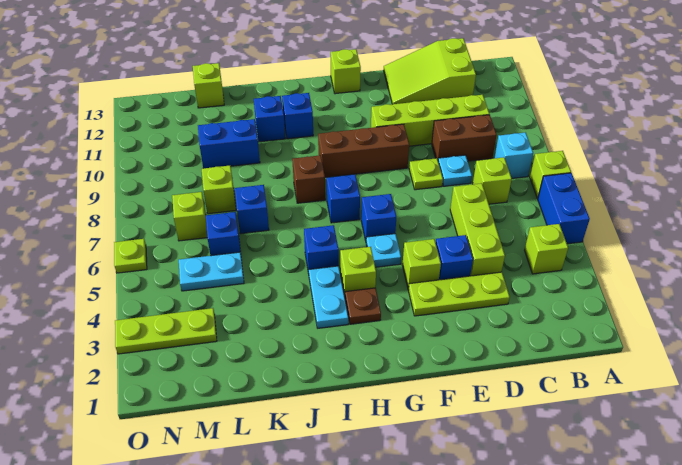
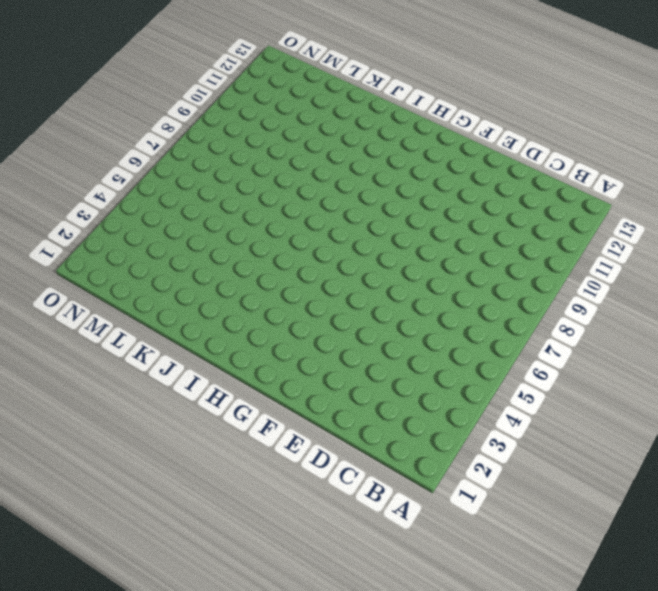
none -> blue 1x2 brick [538,173,590,244]
none -> lime 1x1 brick [530,151,571,198]
none -> lime 1x1 brick [525,224,568,274]
none -> cyan 1x1 brick [494,133,533,178]

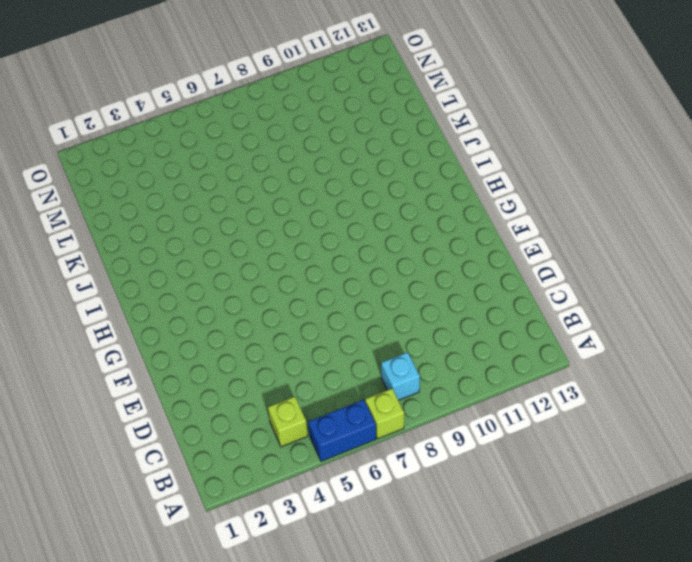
none -> lime 1x1 brick [473,157,512,204]
none -> brown 1x2 brick [432,115,497,161]
none -> lime 1x4 brick [371,95,489,146]
none -> lime 2x3 slope [384,38,476,104]

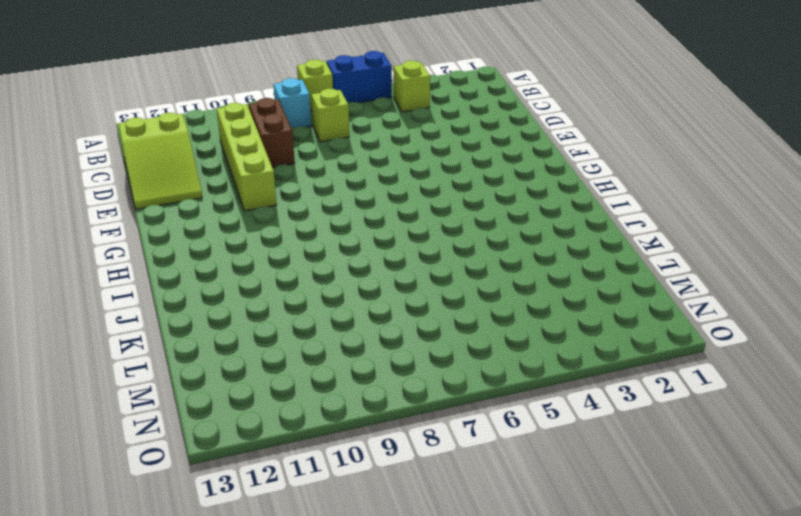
none -> lime 1x3 plate [408,272,510,316]
none -> lime 1x3 brick [450,183,505,276]
none -> cyan 1x1 plate [438,155,472,186]
none -> blue 1x1 brick [436,235,473,280]

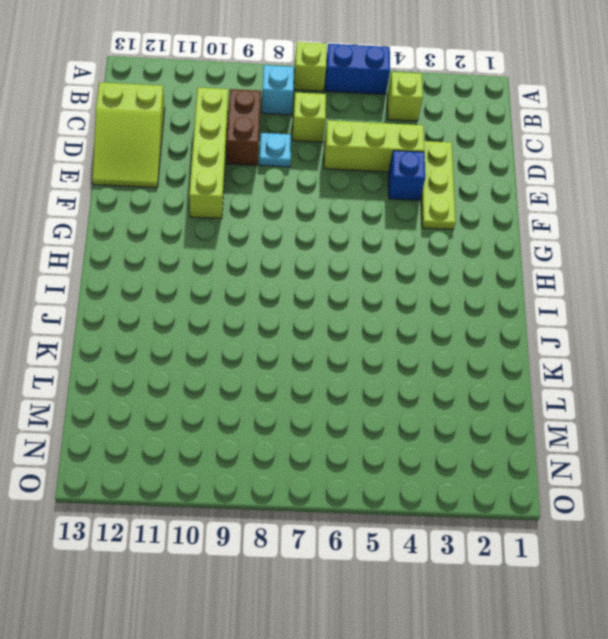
none -> lime 1x1 plate [409,158,443,190]
none -> lime 1x1 brick [402,239,441,290]
none -> brown 1x3 brick [318,124,409,177]
none -> cyan 1x1 plate [366,234,401,267]

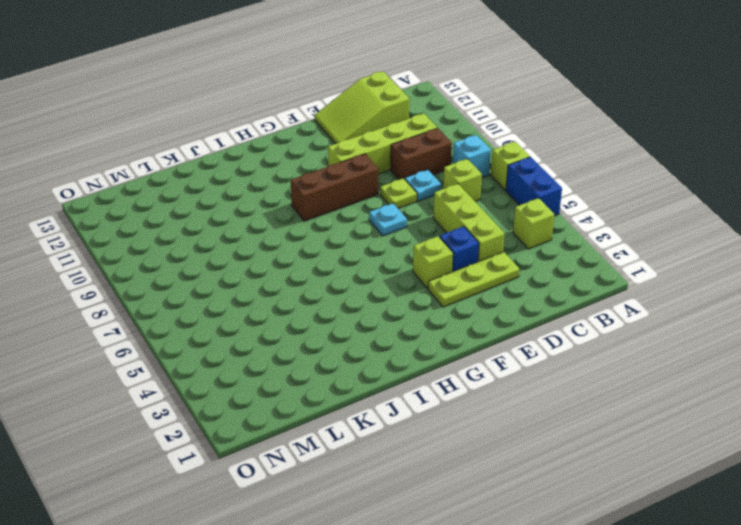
cyan 1x1 plate [369,203,407,236] -> cyan 1x1 plate moved to [366,234,401,267]
none -> blue 1x1 brick [361,194,396,241]
none -> lime 1x1 brick [331,49,361,94]
none -> brown 1x1 plate [345,288,381,324]
none -> lime 1x1 brick [340,247,376,296]

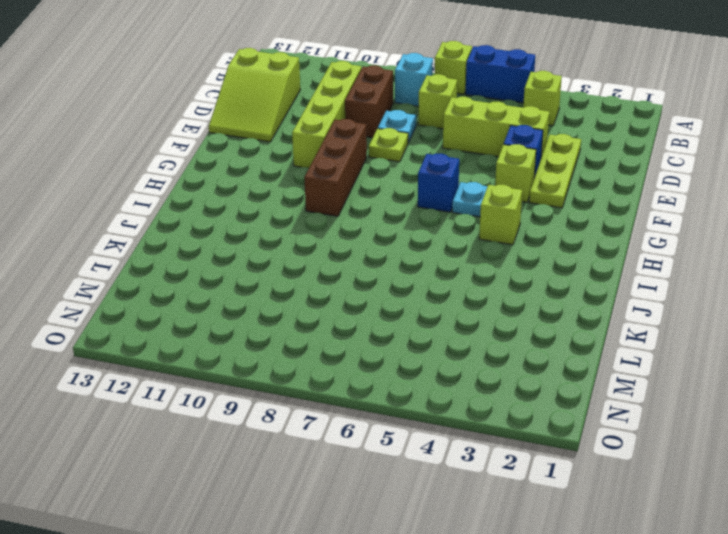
none -> lime 1x1 brick [331,49,361,94]
none -> brown 1x1 plate [345,288,381,324]
none -> blue 1x1 brick [327,174,360,223]
none -> cyan 1x2 plate [309,266,348,328]

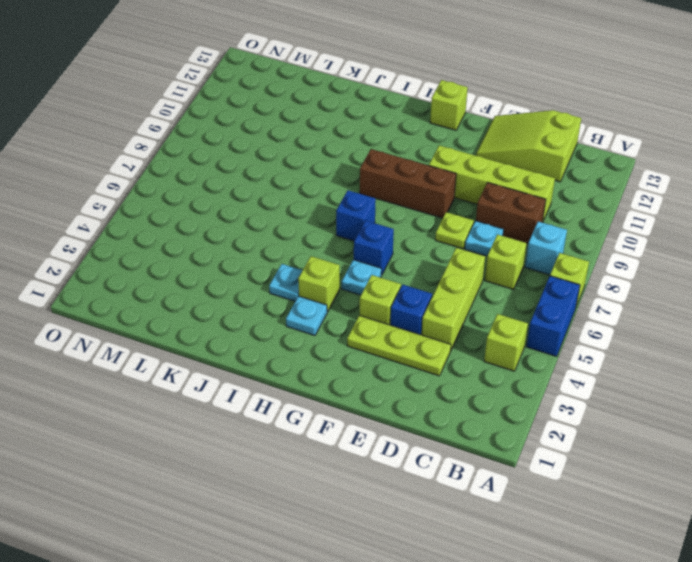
cyan 1x1 plate [286,296,327,336] -> brown 1x1 plate [345,288,381,324]
cyan 1x1 plate [269,264,303,301] -> cyan 1x2 plate [309,266,348,328]
none -> blue 1x1 brick [304,225,339,273]
none -> brown 1x1 brick [292,155,325,203]
none -> blue 1x1 brick [282,93,313,139]
none -> blue 1x1 brick [254,96,285,142]

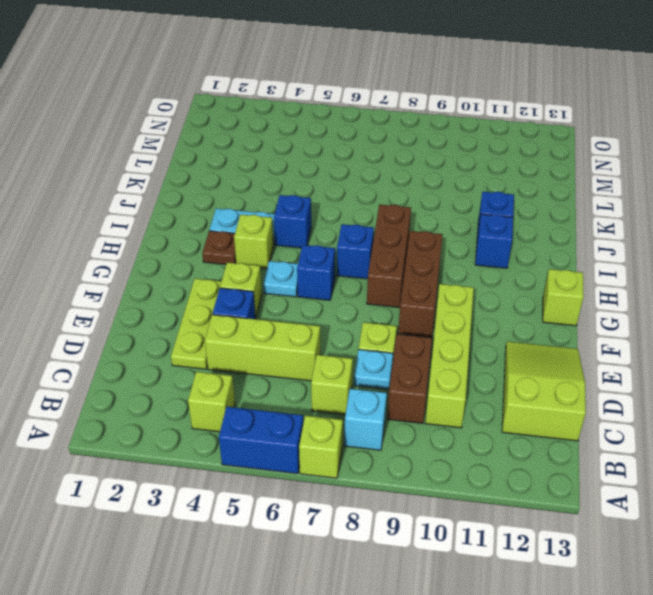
brown 1x3 brick [367,205,411,308] -> brown 1x1 brick [292,155,325,203]
none -> blue 1x1 brick [235,185,269,234]
none -> blue 1x2 brick [198,119,260,168]
none -> cyan 1x2 plate [179,252,244,291]
none -> blue 1x1 brick [206,212,241,256]

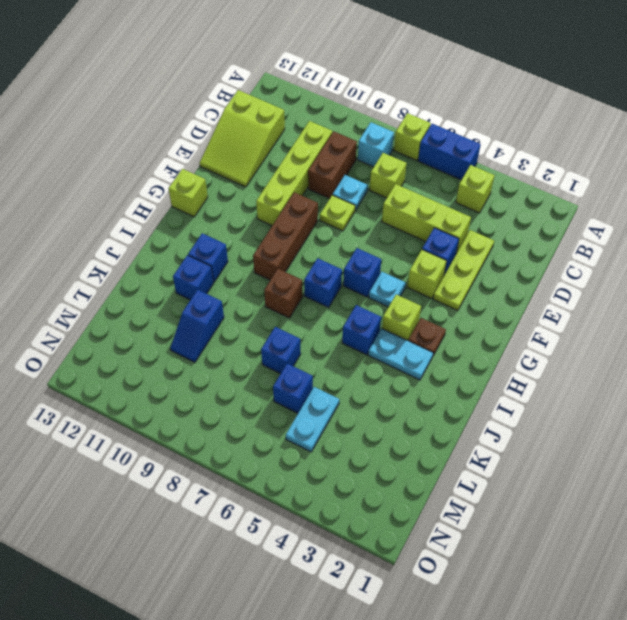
blue 1x2 slope [170,290,224,362] -> blue 1x2 brick [198,119,260,168]
none -> lime 1x1 brick [202,166,236,214]
none -> lime 1x1 brick [193,63,224,108]
none -> lime 1x3 plate [115,308,217,354]
none -> lime 1x1 brick [172,192,207,241]

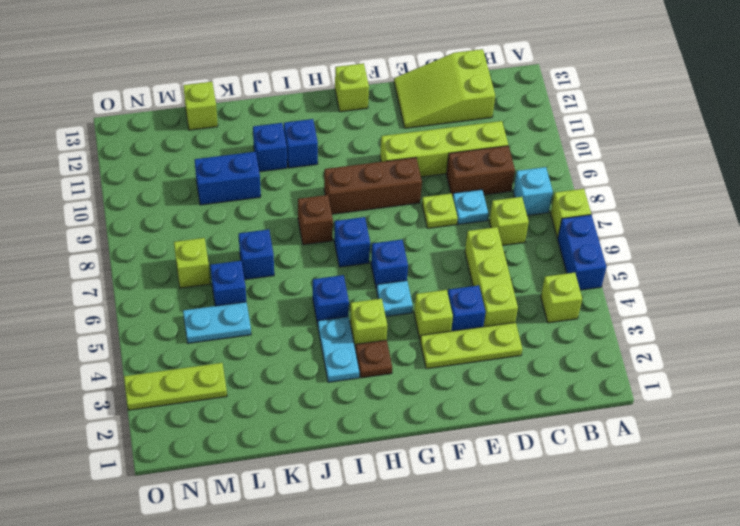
none -> lime 1x1 brick [202,166,236,214]
none -> lime 1x1 plate [114,239,147,273]

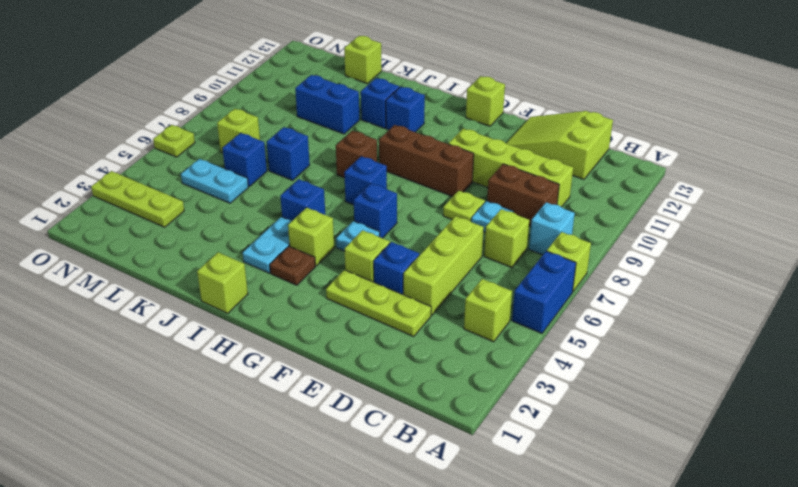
lime 1x1 brick [197,252,248,313] -> lime 1x1 brick moved to [202,166,236,214]

